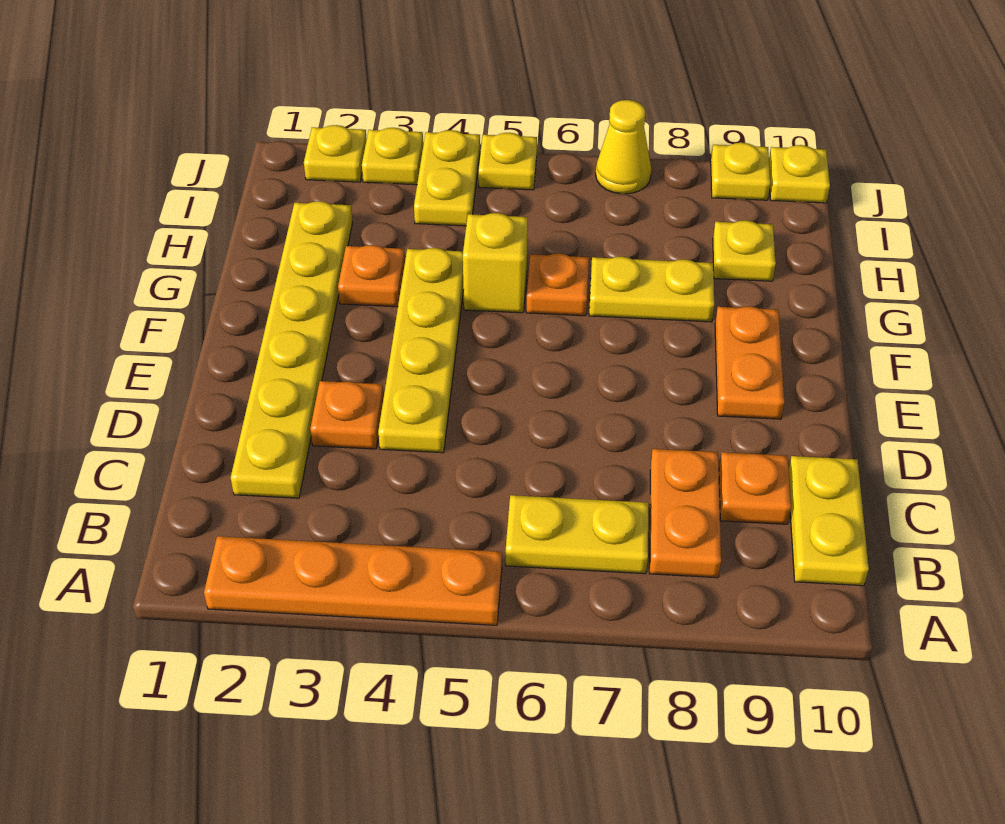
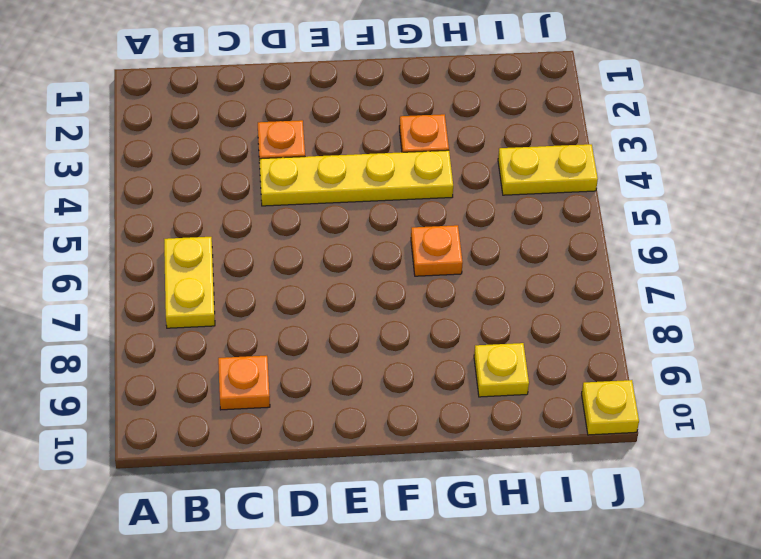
none -> orange 1x4 plate [204,536,502,625]
none -> orange 1x2 plate [649,449,721,578]
none -> yellow 1x2 plate [789,456,869,586]

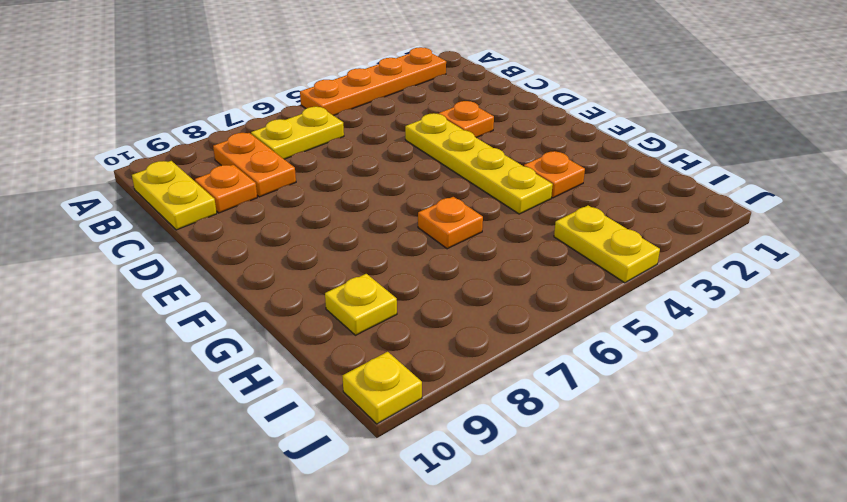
none -> yellow 1x6 plate [231,201,353,498]
none -> orange 1x2 plate [715,306,784,419]
none -> yellow 1x1 brick [463,213,528,313]

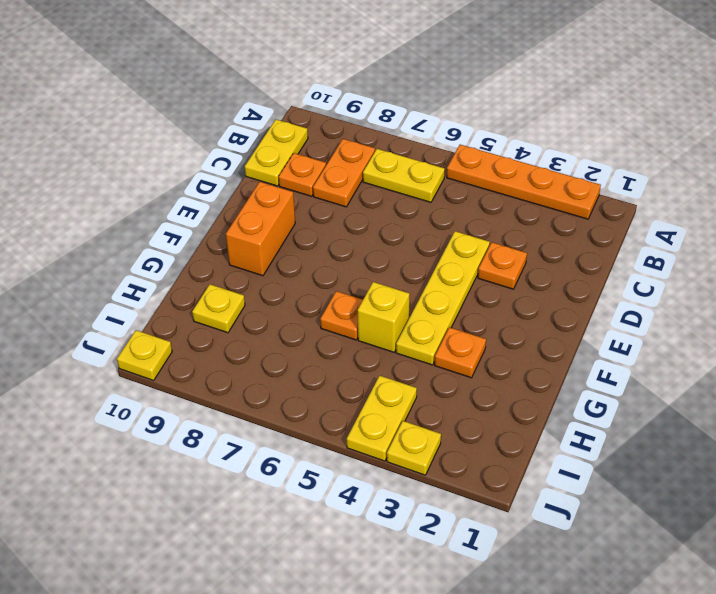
orange 1x2 brick [226,182,295,276] -> orange 1x2 plate [715,306,784,419]
none -> yellow 1x6 plate [231,201,353,498]
none -> yellow 1x2 plate [589,256,714,322]
none -> yellow 1x1 plate [304,125,367,182]

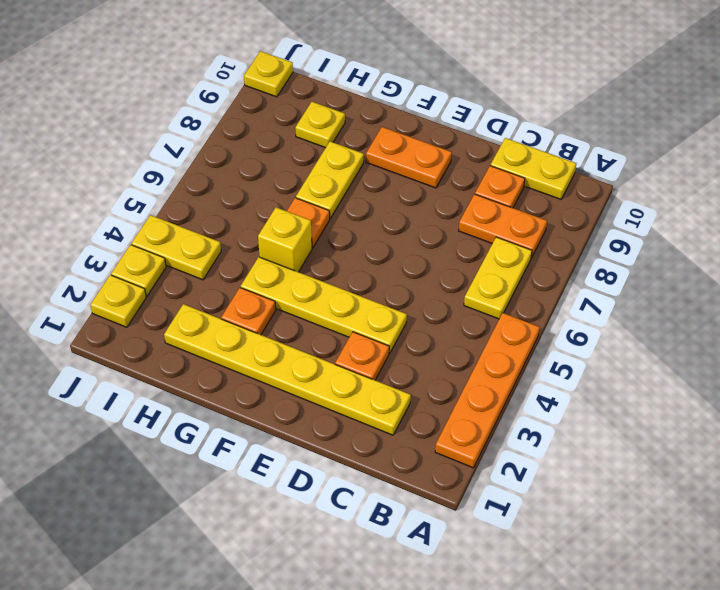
none -> yellow 1x1 plate [478,133,537,190]
none -> yellow 1x1 cone [596,100,651,194]
none -> yellow 1x1 plate [711,143,770,200]

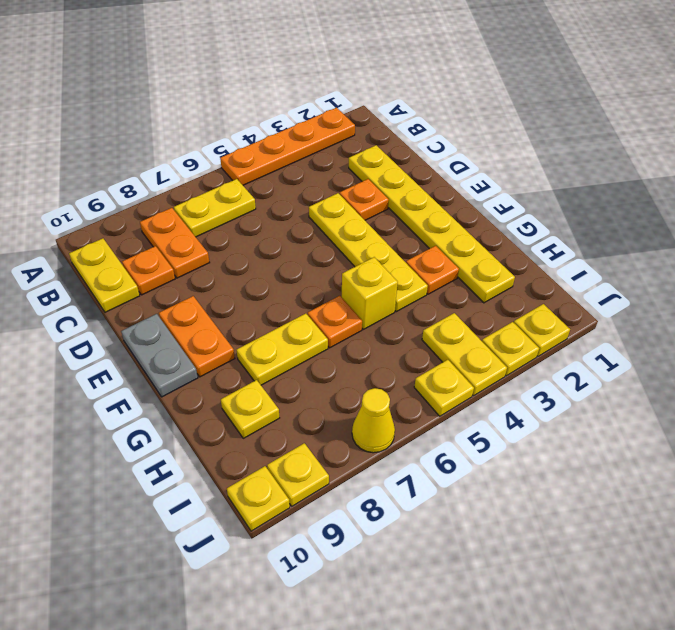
grey 1x2 plate [121,314,198,397] -> none

